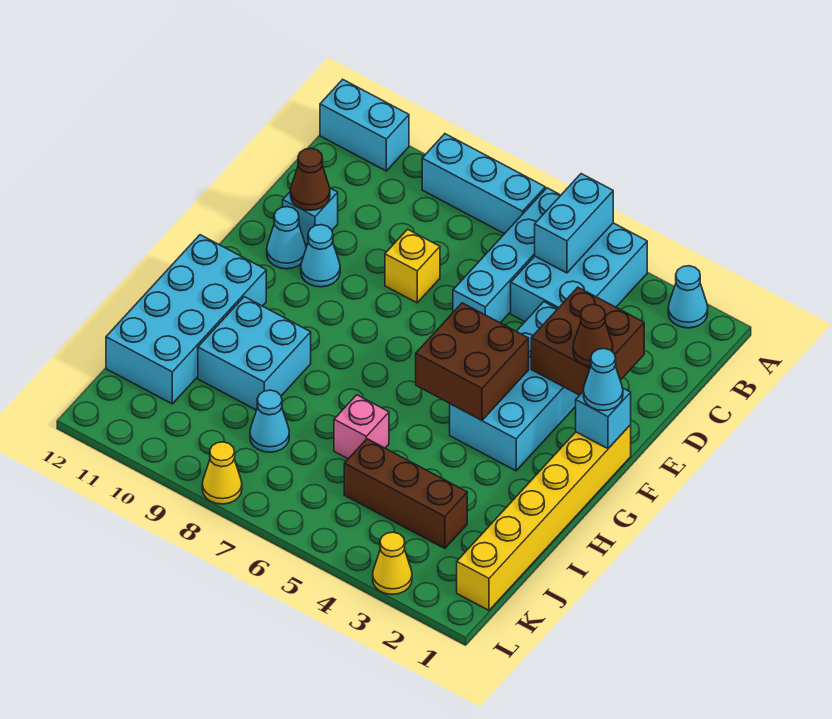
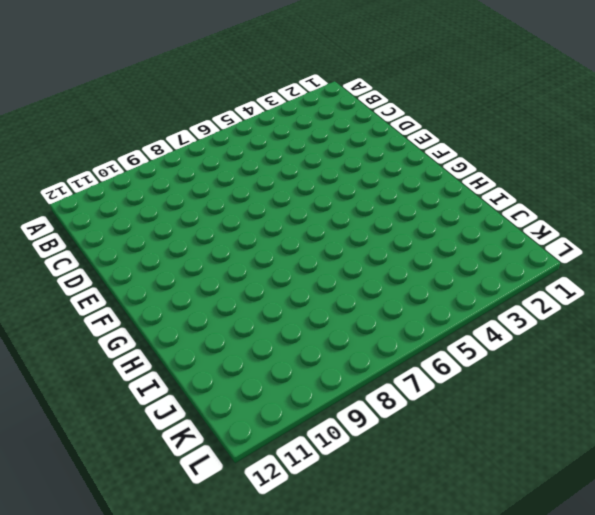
none -> cyan 1x1 cone [668,266,708,328]
none -> cyan 2x3 brick [511,223,647,321]
none -> cyan 1x4 brick [453,188,561,323]

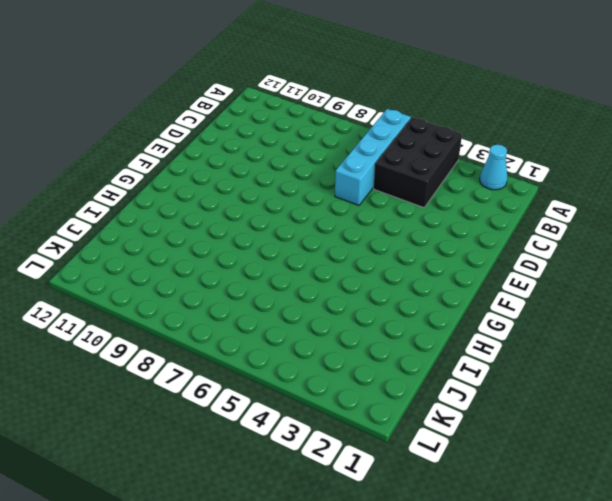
black 2x3 brick [374,117,462,208] -> cyan 2x3 brick [511,223,647,321]
none -> cyan 1x3 brick [422,134,545,234]
none -> cyan 1x2 brick [320,79,409,171]
none -> cyan 2x4 brick [450,302,579,471]

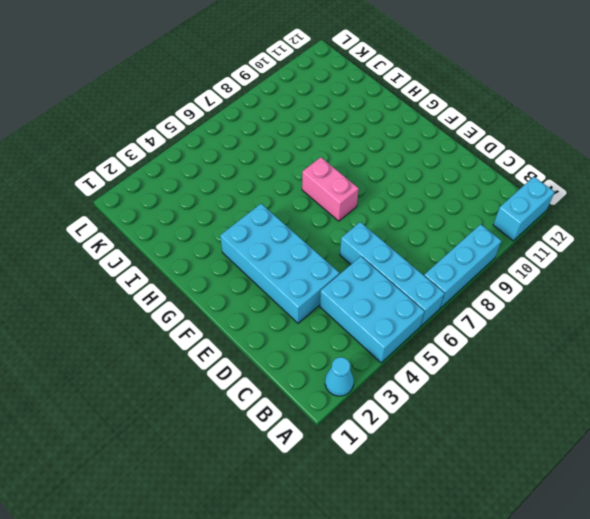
pink 1x2 brick [302,157,359,221] -> none
none -> yellow 1x1 brick [385,229,440,303]
none -> cyan 1x1 brick [283,188,338,244]
none -> cyan 1x1 cone [301,225,340,287]

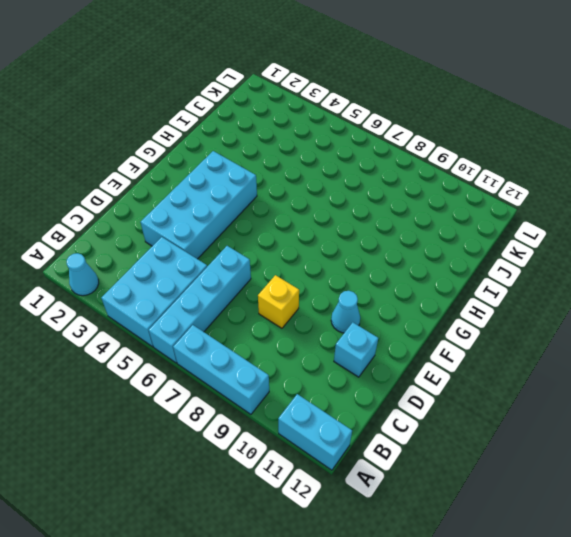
none -> cyan 1x1 cone [267,207,306,269]
none -> yellow 1x6 brick [457,425,631,610]
none -> cyan 2x4 brick [106,235,266,404]

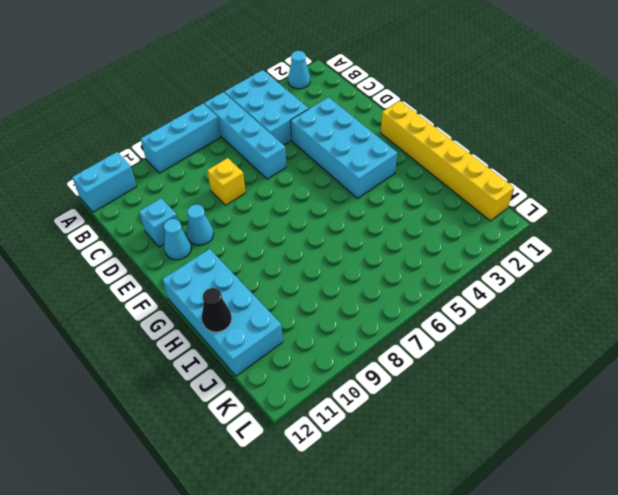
black 1x1 cone [202,288,232,332] -> none
none -> cyan 2x2 brick [198,297,311,410]
none -> pink 1x1 brick [334,395,389,459]
none -> brown 1x3 brick [344,439,467,548]

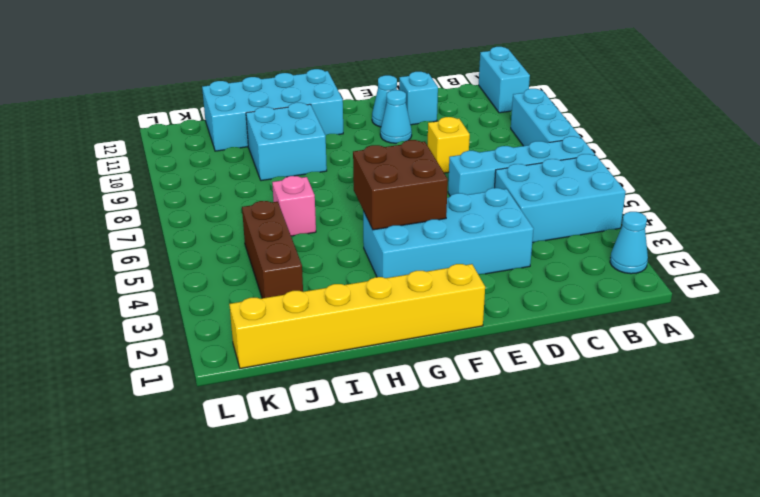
none -> cyan 1x1 cone [250,390,289,452]
none -> yellow 1x1 cone [373,532,412,594]
none -> yellow 1x1 cone [202,442,242,504]

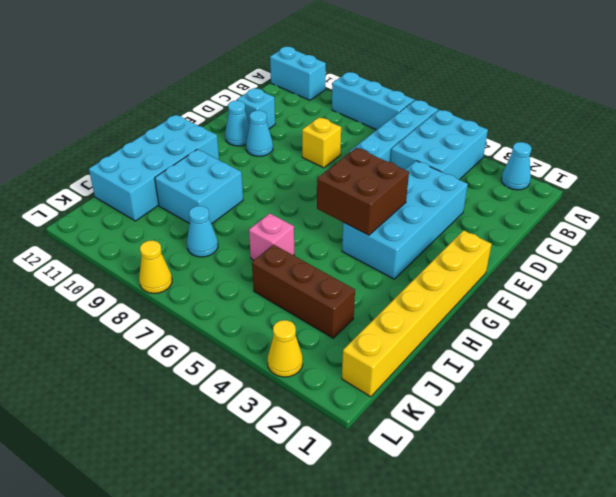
none -> cyan 1x2 brick [535,174,613,273]
none -> brown 2x2 brick [531,287,644,395]
none -> brown 1x1 cone [290,148,330,211]

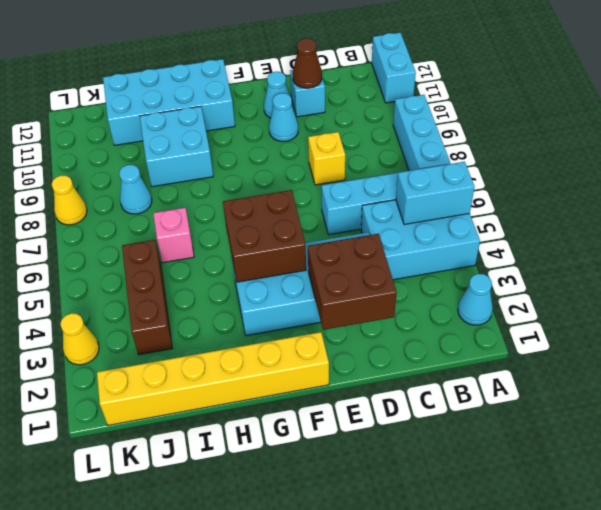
none -> cyan 1x1 brick [576,388,631,449]
none -> brown 1x1 cone [573,304,613,366]
none -> cyan 1x1 cone [583,348,623,411]

